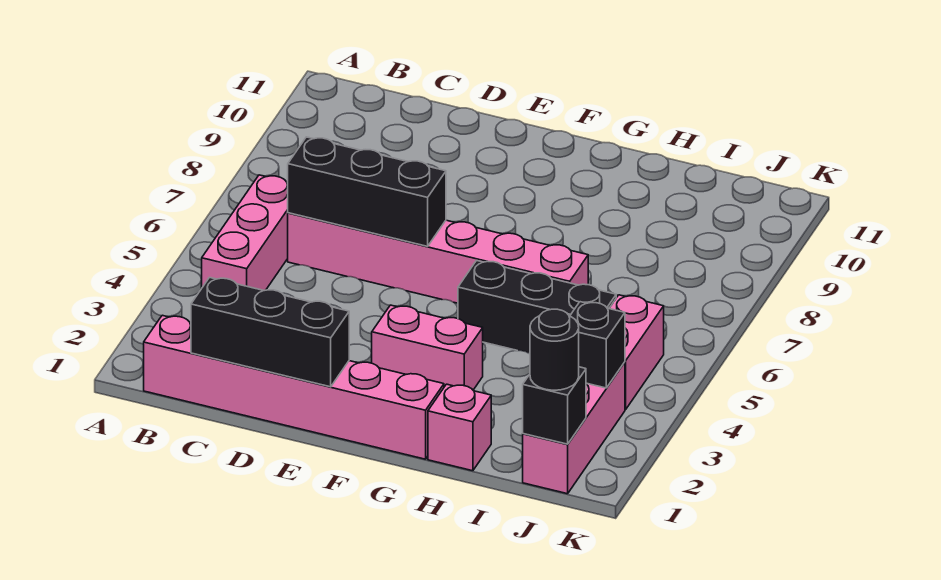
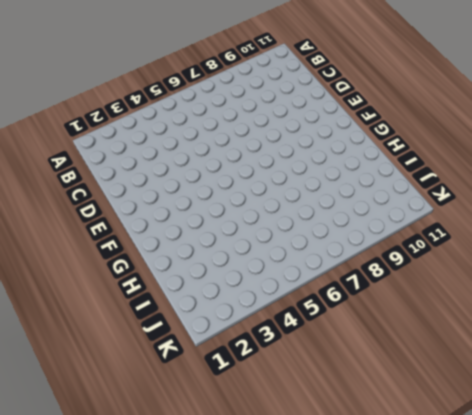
none -> pink 1x6 brick [144,315,444,459]
none -> pink 1x3 brick [202,175,288,291]
none -> pink 1x6 brick [288,213,588,303]

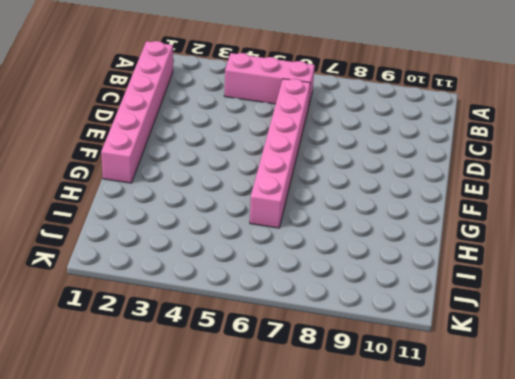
none -> pink 1x2 brick [372,305,483,390]
none -> black 1x3 brick [458,261,616,354]
none -> pink 1x1 brick [428,384,491,471]

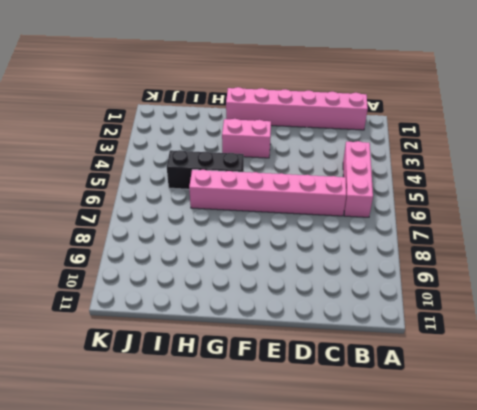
none -> pink 1x1 brick [428,384,491,471]
none -> pink 1x3 brick [523,362,625,494]
none -> pink 1x2 brick [609,295,664,409]

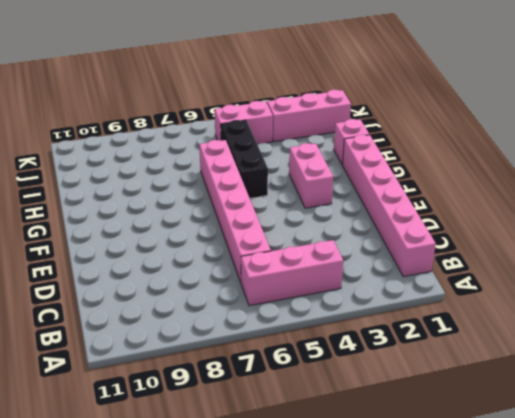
none -> black 1x3 brick [191,277,349,387]
none -> black 1x3 brick [287,137,446,246]
none -> black 1x1 brick [523,367,586,444]

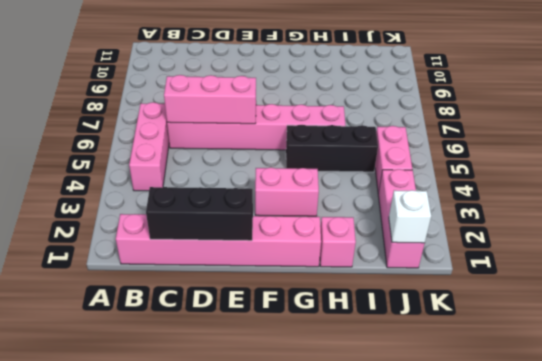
pink 1x3 brick [164,75,256,124] -> black 1x3 brick [287,137,446,246]
white 1x1 brick [389,190,431,243] -> black 1x1 brick [523,367,586,444]
none -> black 1x1 brick [570,302,625,388]
none -> black 1x1 round brick [530,309,579,390]

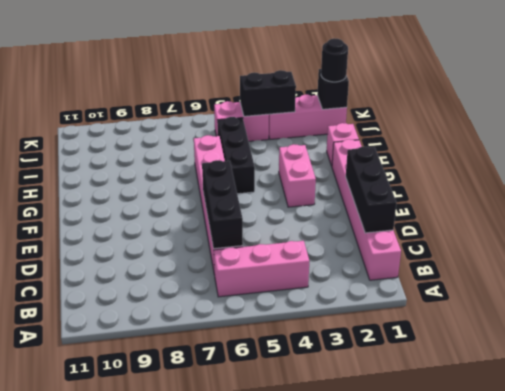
black 1x2 brick [240,70,296,116] -> black 1x1 brick [570,302,625,388]

